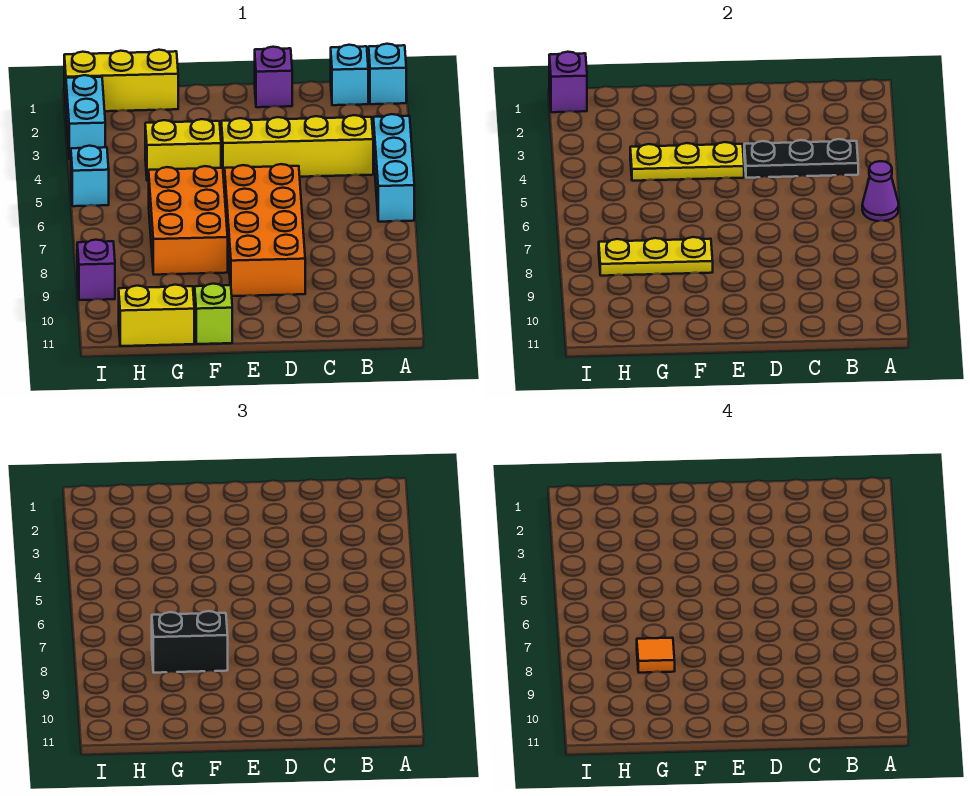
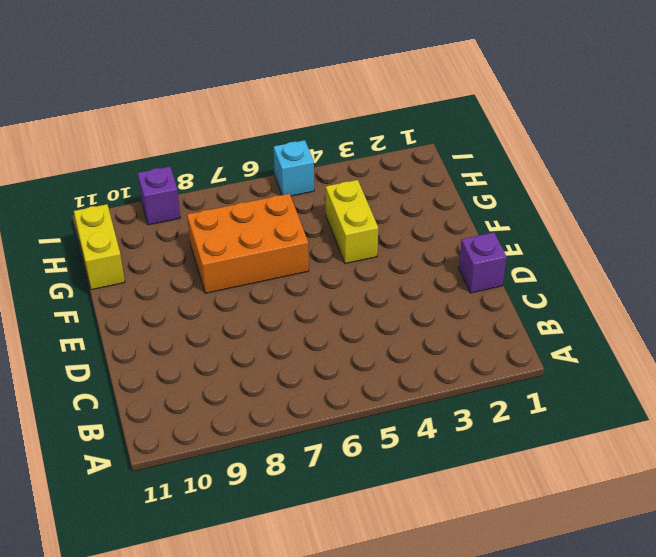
none -> cyan 1x1 brick [368,44,406,104]
none -> cyan 1x3 brick [373,114,414,222]
none -> cyan 1x1 brick [331,45,368,105]

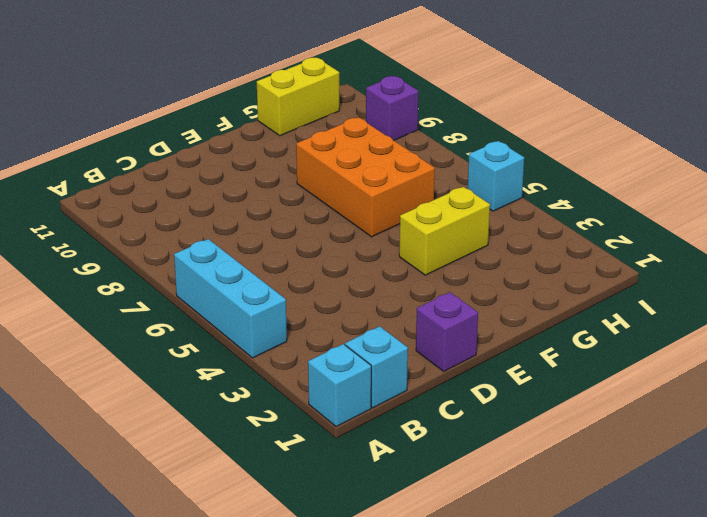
none -> yellow 1x4 brick [221,115,373,179]
none -> orange 2x4 brick [225,164,305,296]
none -> lime 1x1 brick [195,284,232,344]

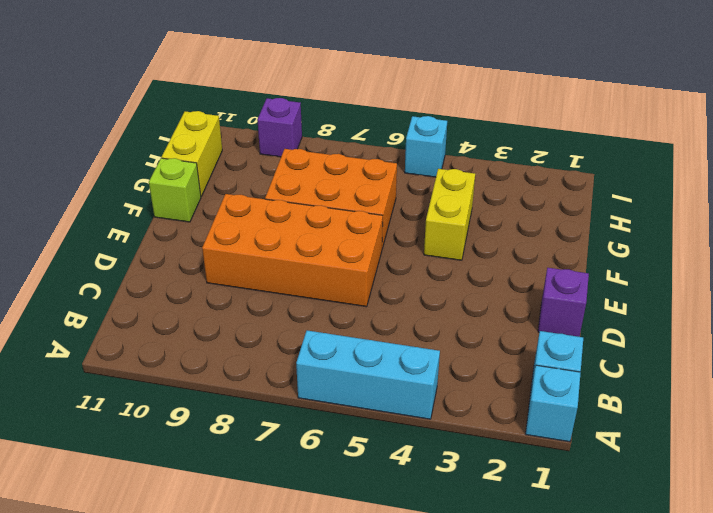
none -> yellow 1x4 brick [221,115,373,179]
none -> yellow 1x3 brick [64,50,178,111]
none -> cyan 1x2 brick [66,75,105,159]

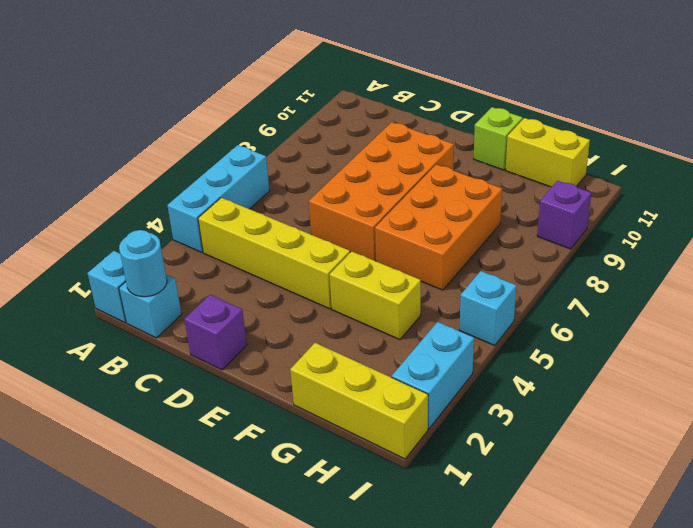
cyan 1x1 round brick [119,230,167,297] -> none
none -> purple 1x1 cone [862,161,899,221]
none -> black 1x3 plate [744,139,858,178]
none -> yellow 1x3 plate [630,142,744,181]

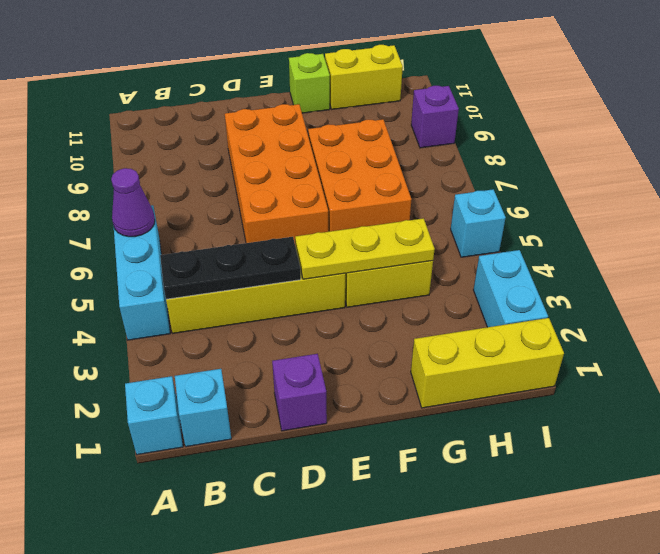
none -> yellow 1x3 plate [599,237,713,276]
none -> purple 1x1 brick [549,52,587,112]
none -> black 1x2 brick [152,611,228,673]

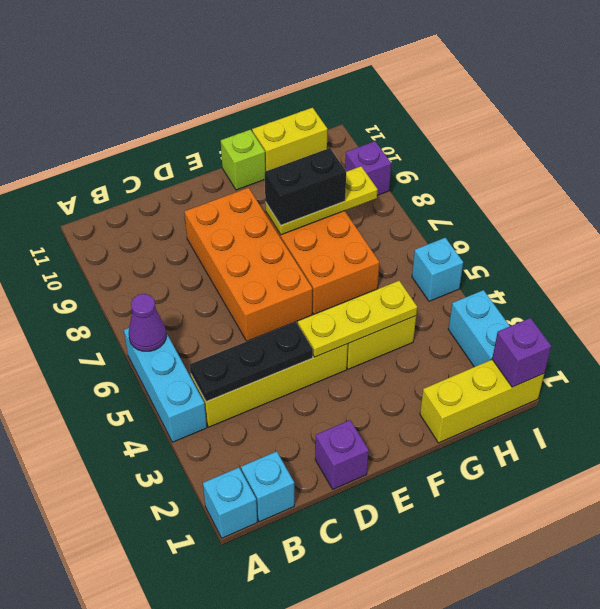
none -> orange 1x1 tile [637,638,675,673]

